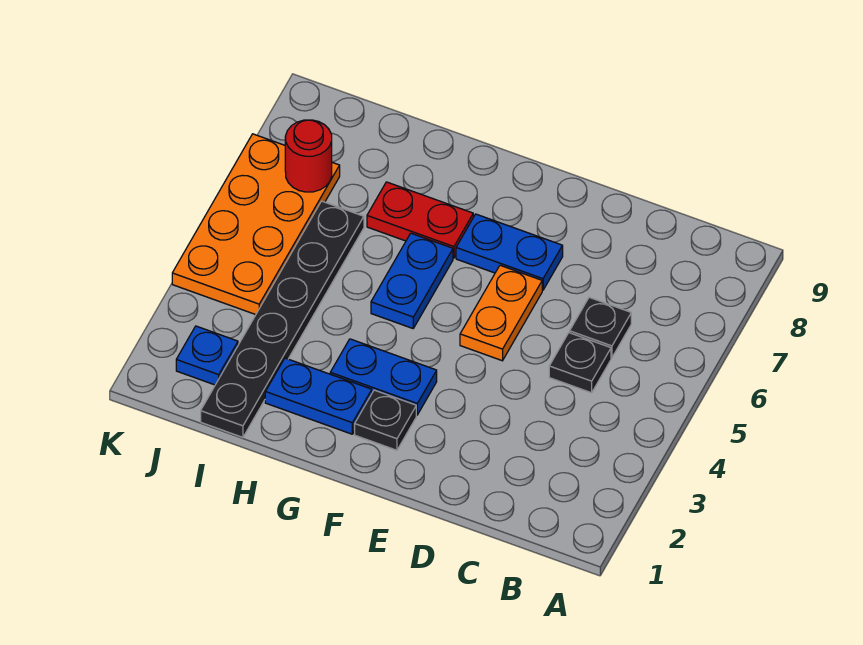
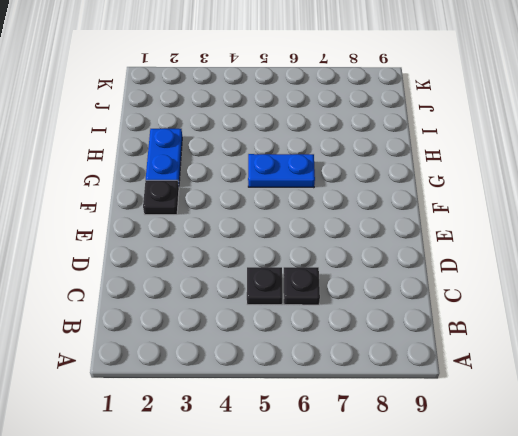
none -> orange 1x2 plate [460,265,542,361]
none -> blue 1x2 plate [456,214,563,290]
none -> blue 1x2 plate [330,339,437,415]

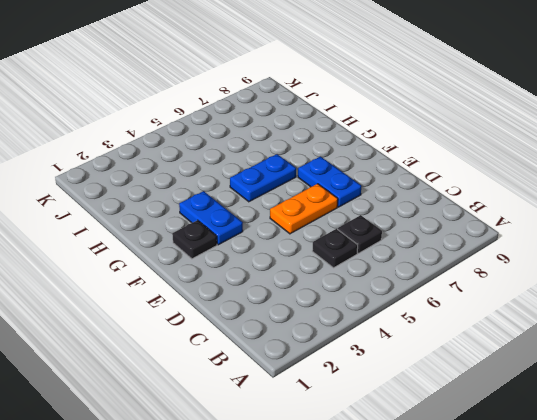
none -> blue 1x2 plate [265,358,372,434]
none -> red 1x2 plate [367,182,473,258]
none -> black 1x6 plate [201,201,364,437]

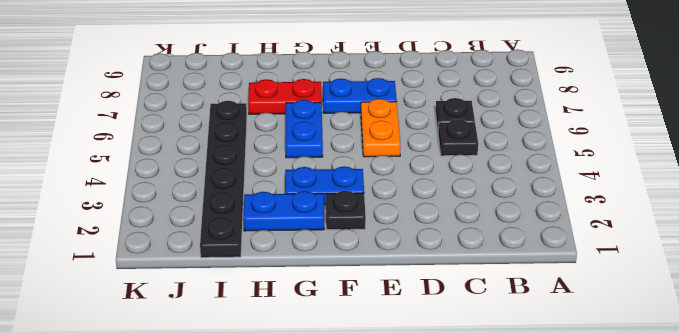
none -> blue 1x1 plate [176,326,238,385]
none -> orange 2x4 plate [172,134,340,315]
none -> red 1x1 round brick [285,120,332,192]

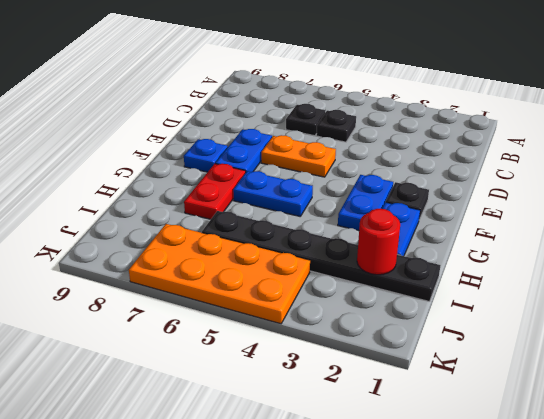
blue 1x1 plate [184,139,228,172] -> blue 1x1 plate moved to [176,326,238,385]
red 1x1 round brick [357,209,400,275] -> red 1x1 round brick moved to [285,120,332,192]

